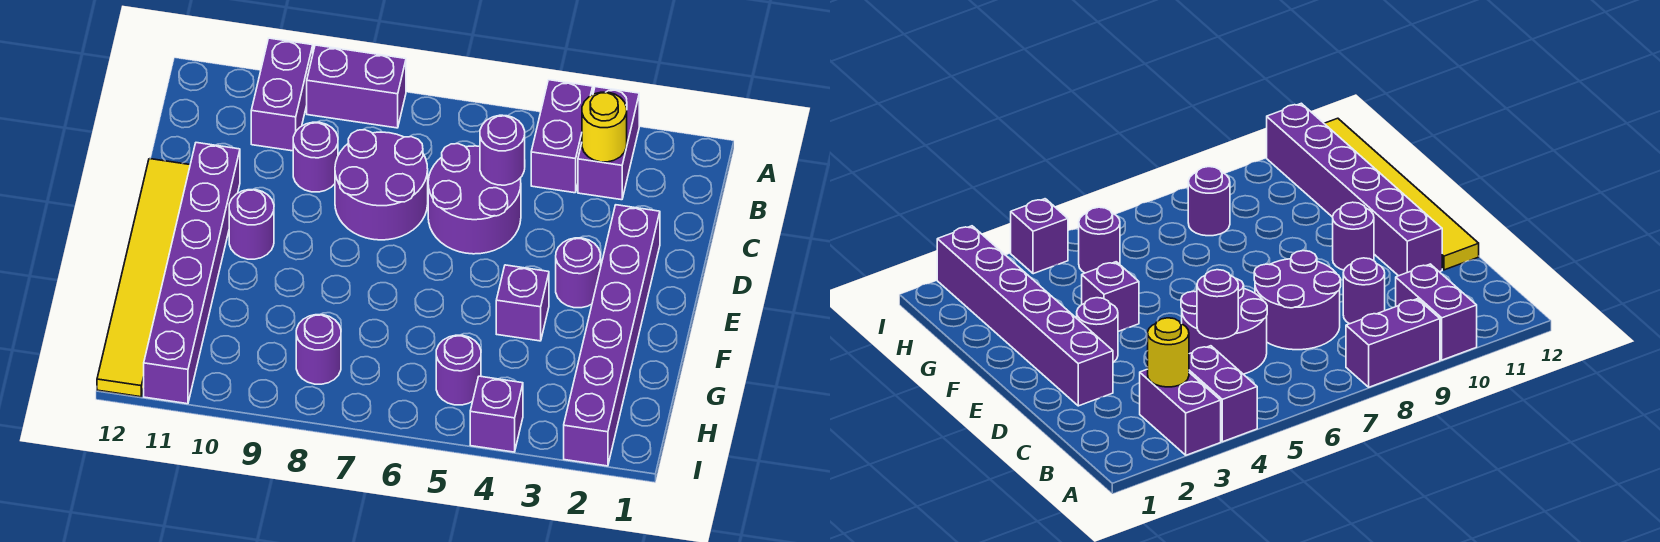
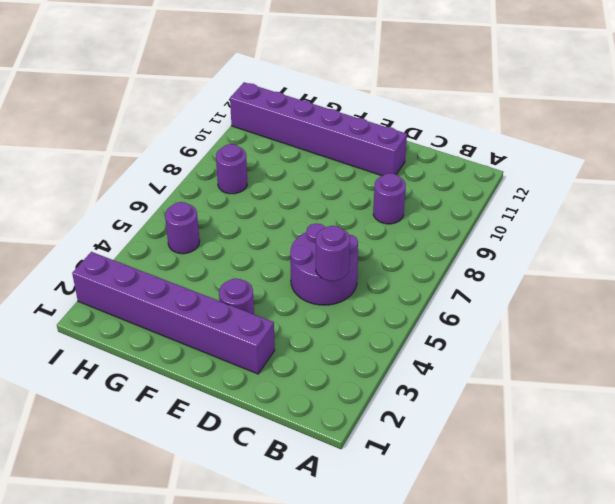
none -> purple 1x2 brick [578,87,639,200]
none -> purple 1x2 brick [531,80,593,193]
none -> purple 1x2 brick [307,45,406,128]

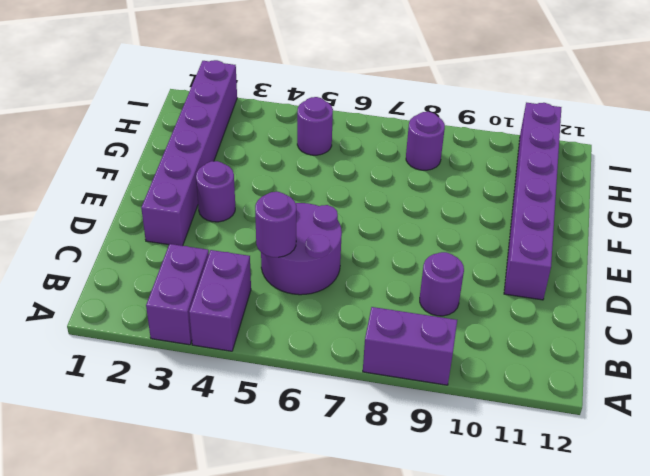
none -> purple 1x2 brick [251,38,313,151]
none -> purple 2x2 round brick [335,130,428,240]
none -> yellow 1x6 tile [97,159,190,397]

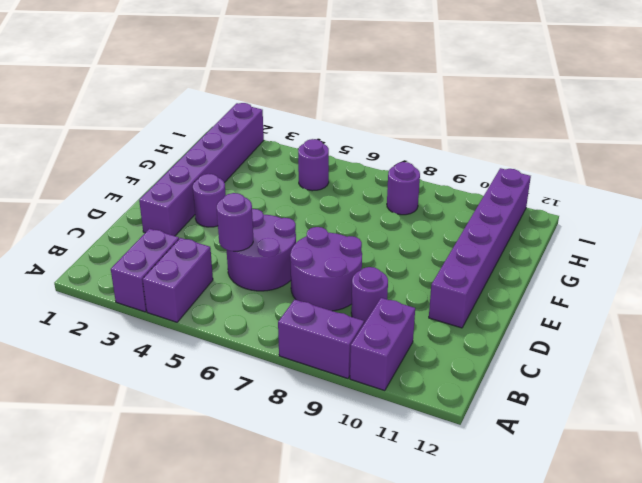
none -> yellow 1x6 tile [97,159,190,397]
none -> purple 1x1 round brick [229,190,274,259]
none -> purple 1x1 brick [496,265,549,341]

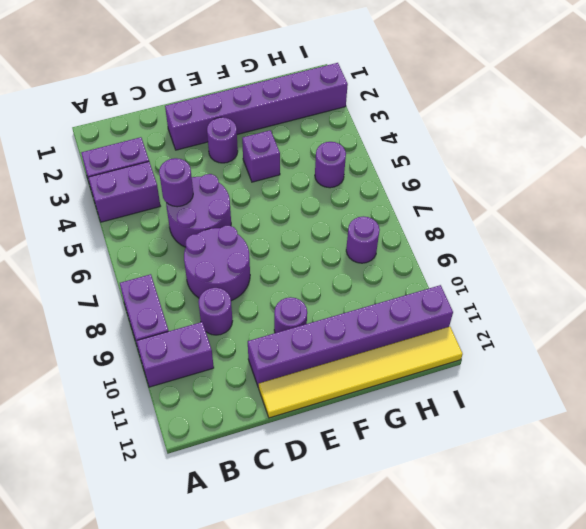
none -> purple 1x1 brick [470,376,523,452]
none -> yellow 1x1 round brick [582,92,627,162]

